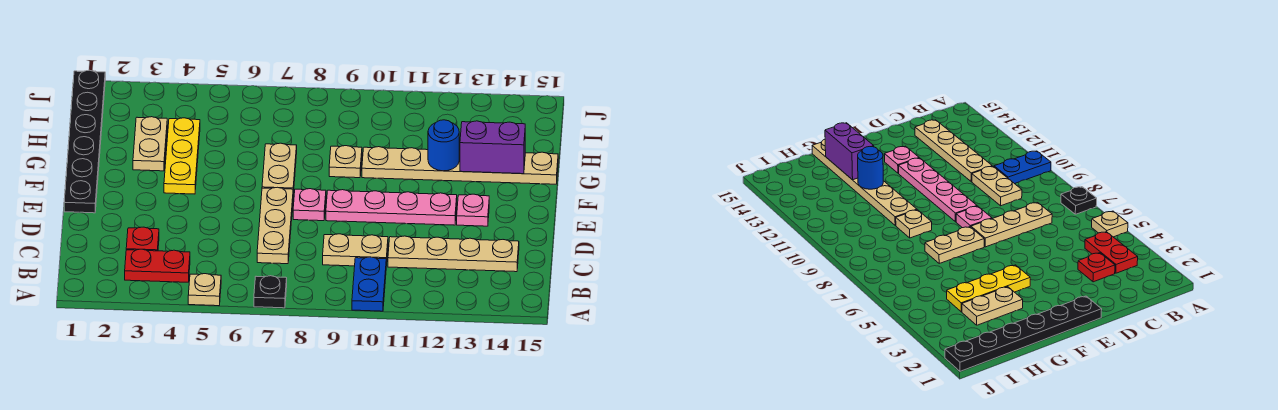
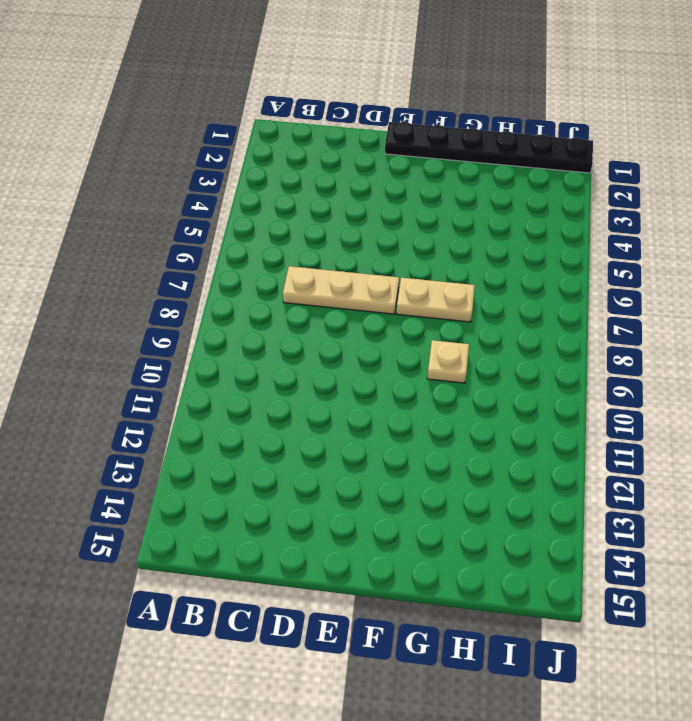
none -> tan 1x1 plate [188,274,221,306]
none -> black 1x1 plate [254,276,287,308]
none -> blue 1x2 plate [352,257,386,311]

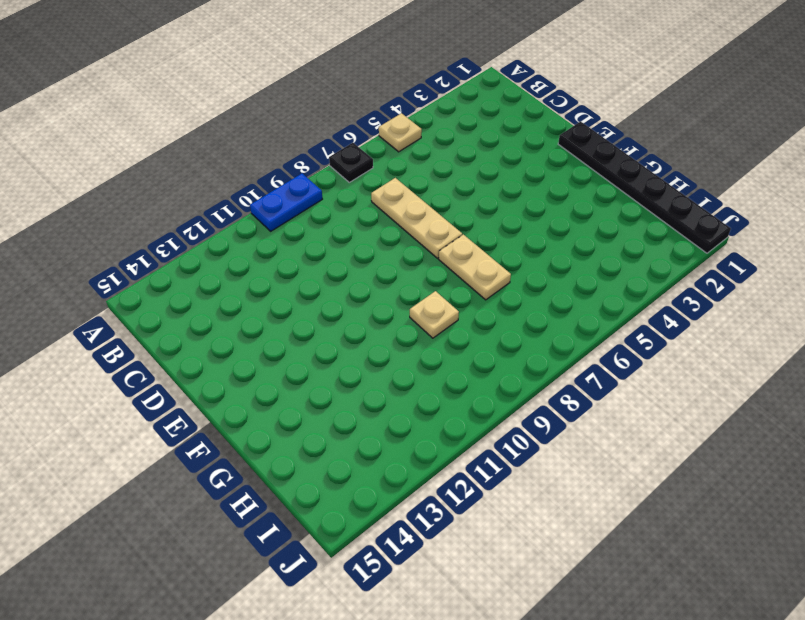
blue 1x2 plate [250,174,322,231] -> blue 1x2 plate turned to [352,257,386,311]
none -> red 1x2 plate [125,249,190,282]
none -> red 1x1 plate [126,227,159,251]
none -> tan 1x2 plate [323,234,388,266]

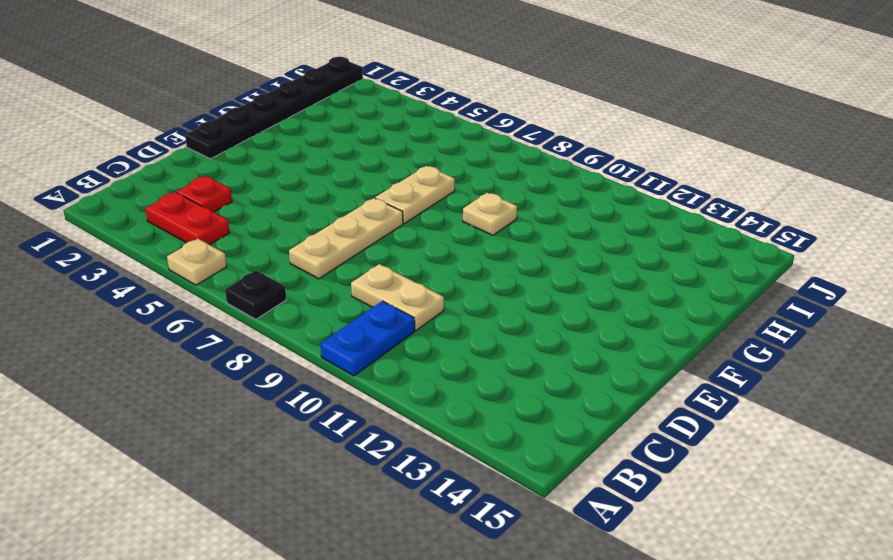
none -> tan 1x4 plate [388,236,519,272]
none -> pink 1x1 plate [293,189,326,221]
none -> pink 1x4 plate [326,190,457,225]

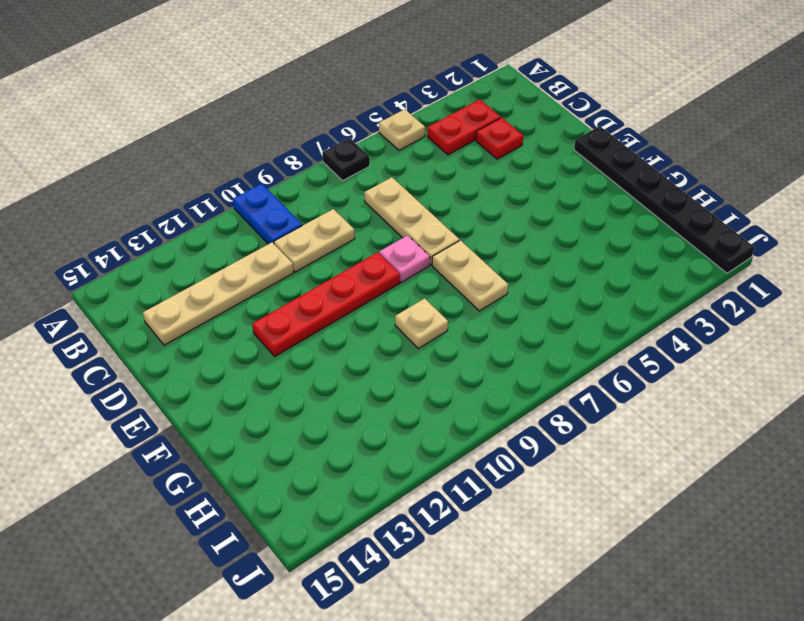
red 1x4 plate [252,252,400,356] -> pink 1x4 plate [326,190,457,225]
none -> pink 1x1 plate [457,194,489,226]
none -> yellow 1x3 plate [164,118,200,194]
none -> tan 1x2 plate [133,117,167,171]

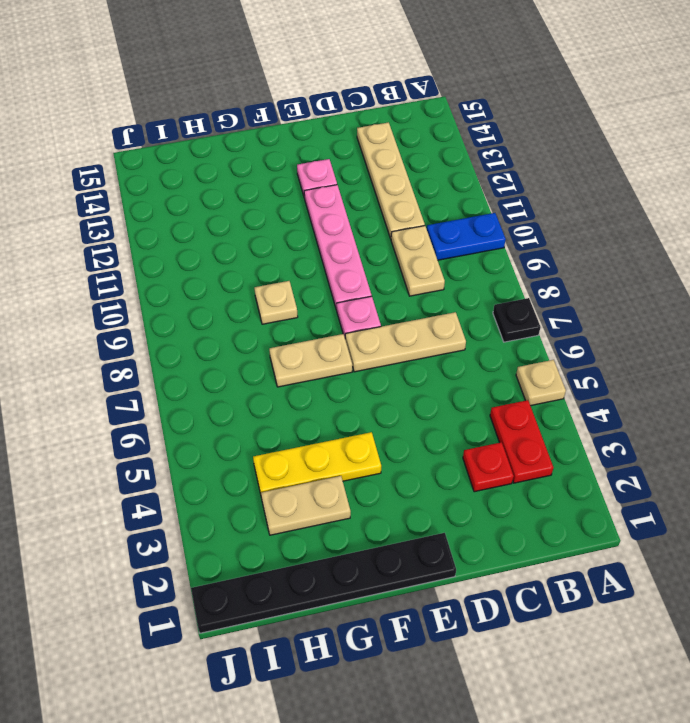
none -> tan 1x6 plate [362,147,558,184]
none -> blue 1x1 round brick [428,120,459,171]
none -> purple 1x2 brick [460,121,525,174]

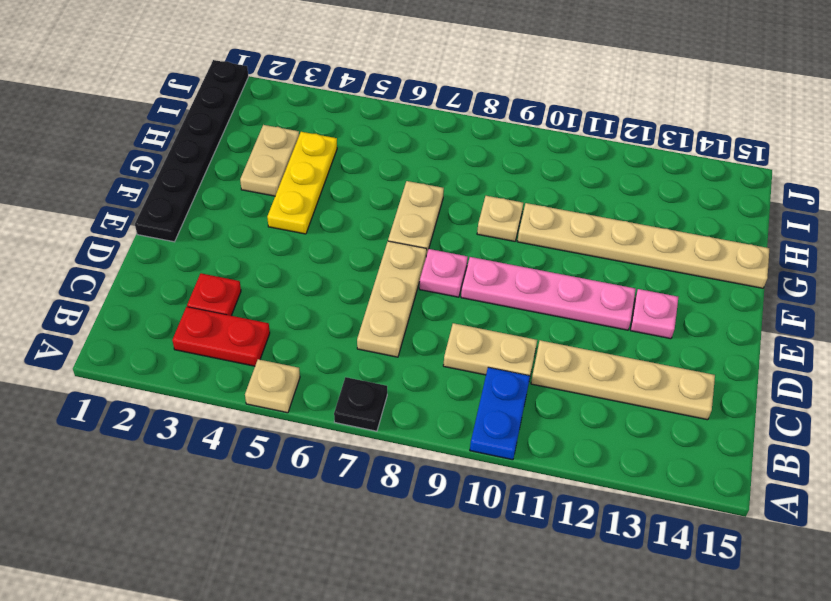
none -> blue 1x1 round brick [428,120,459,171]
none -> purple 1x2 brick [460,121,525,174]

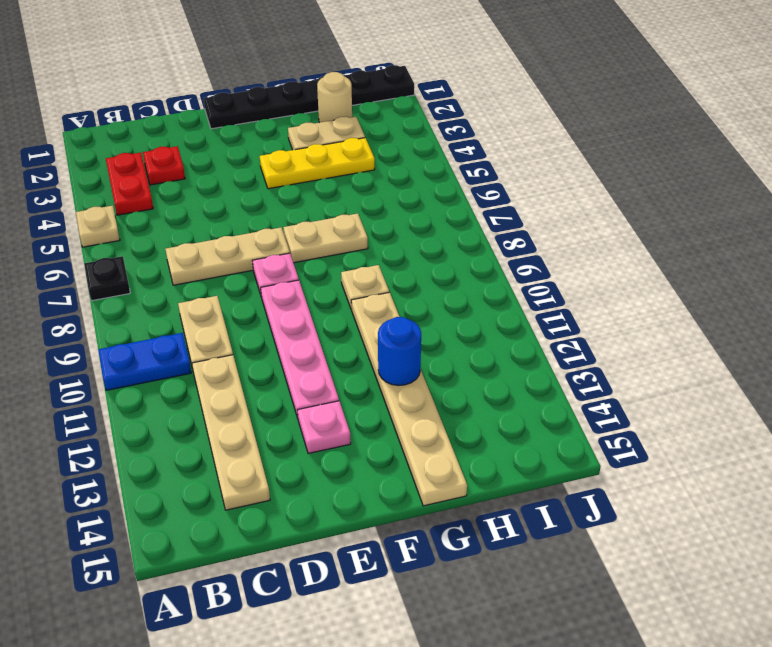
tan 1x1 round brick [317,72,352,123] -> none
none -> purple 1x2 brick [460,121,525,174]

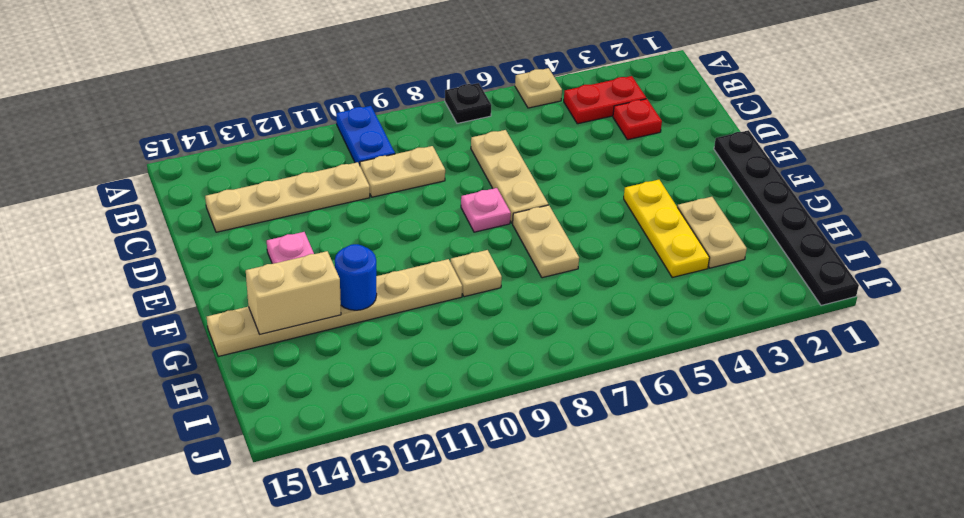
tan 1x2 brick [246,251,341,334] -> purple 1x2 brick [460,121,525,174]
none -> pink 1x4 plate [326,190,457,225]

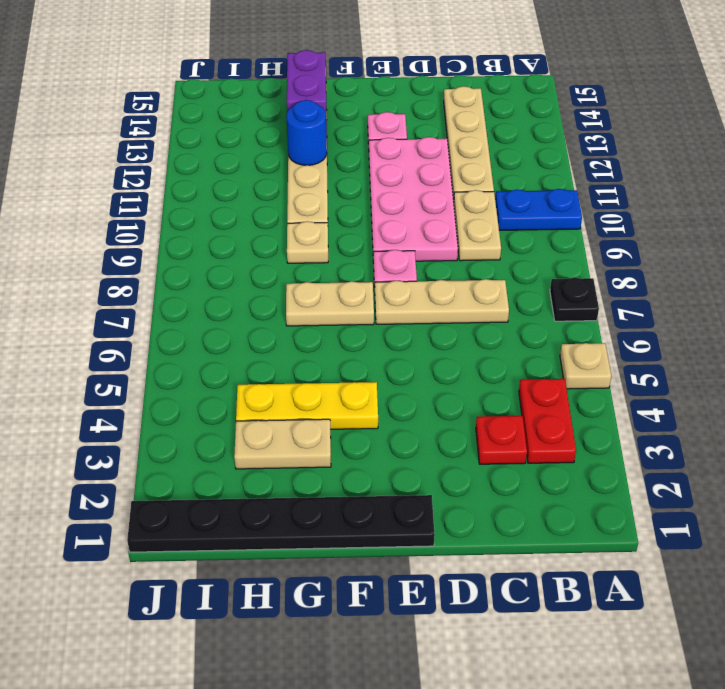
pink 2x4 plate [369,137,458,262] -> pink 1x4 plate [326,190,457,225]

